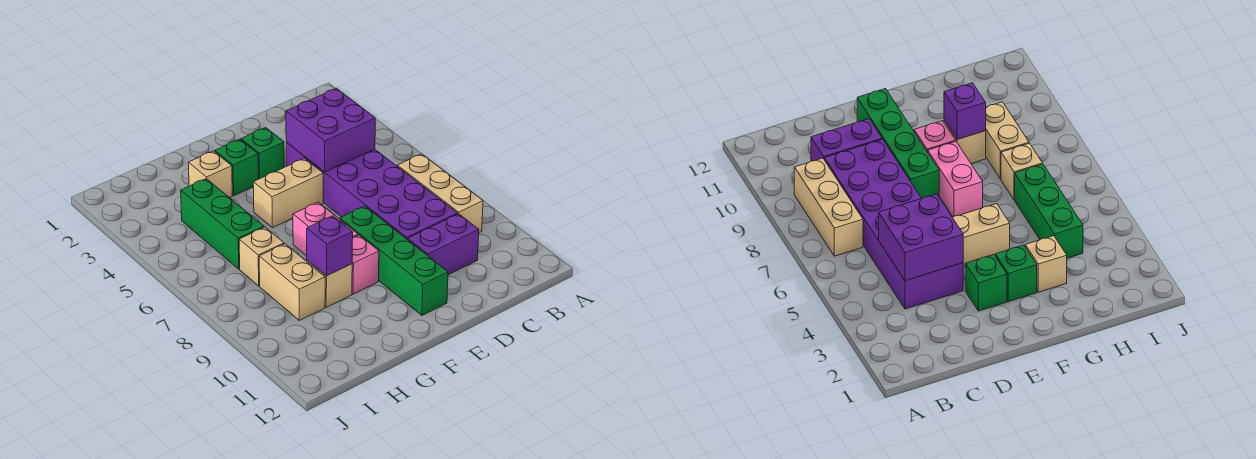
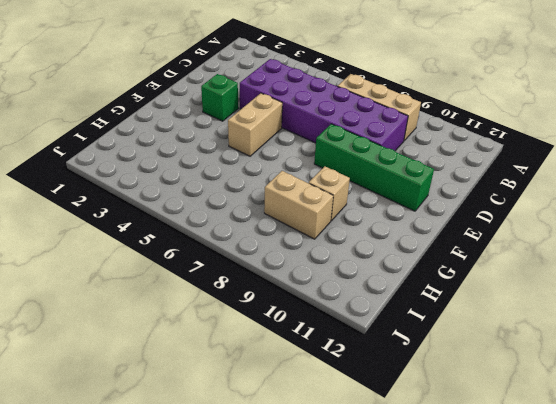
none -> purple 1x2 brick [408,214,479,275]
none -> green 1x1 brick [215,139,258,195]
none -> pink 1x2 brick [293,202,358,256]

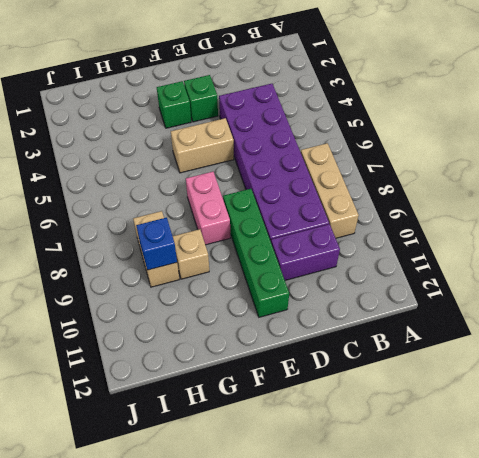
blue 1x1 brick [136,218,177,270] -> none
none -> pink 1x1 brick [352,235,379,294]
none -> tan 1x1 brick [188,151,232,198]
none -> green 1x3 brick [181,179,264,269]

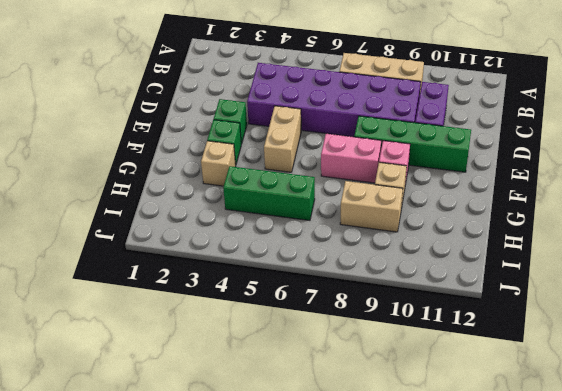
none -> tan 1x1 brick [239,227,284,286]
none -> purple 2x2 brick [286,88,375,172]
none -> purple 1x1 brick [307,216,353,276]

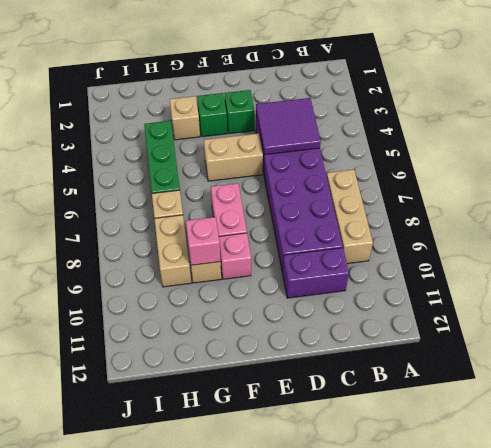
purple 2x2 tile [256,98,321,155] -> purple 2x2 brick [286,88,375,172]
pink 1x1 brick [186,217,220,265] -> purple 1x1 brick [307,216,353,276]
none -> green 1x4 brick [340,206,448,315]

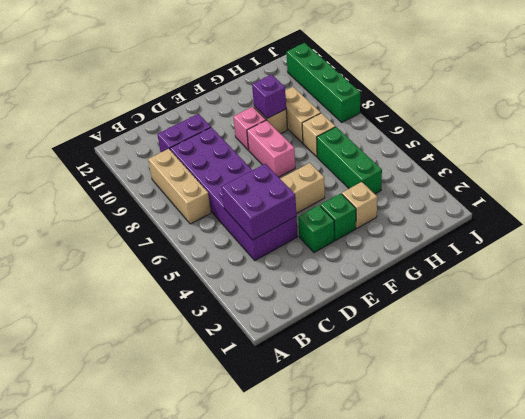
green 1x4 brick [286,43,360,122] -> green 1x4 brick moved to [340,206,448,315]

